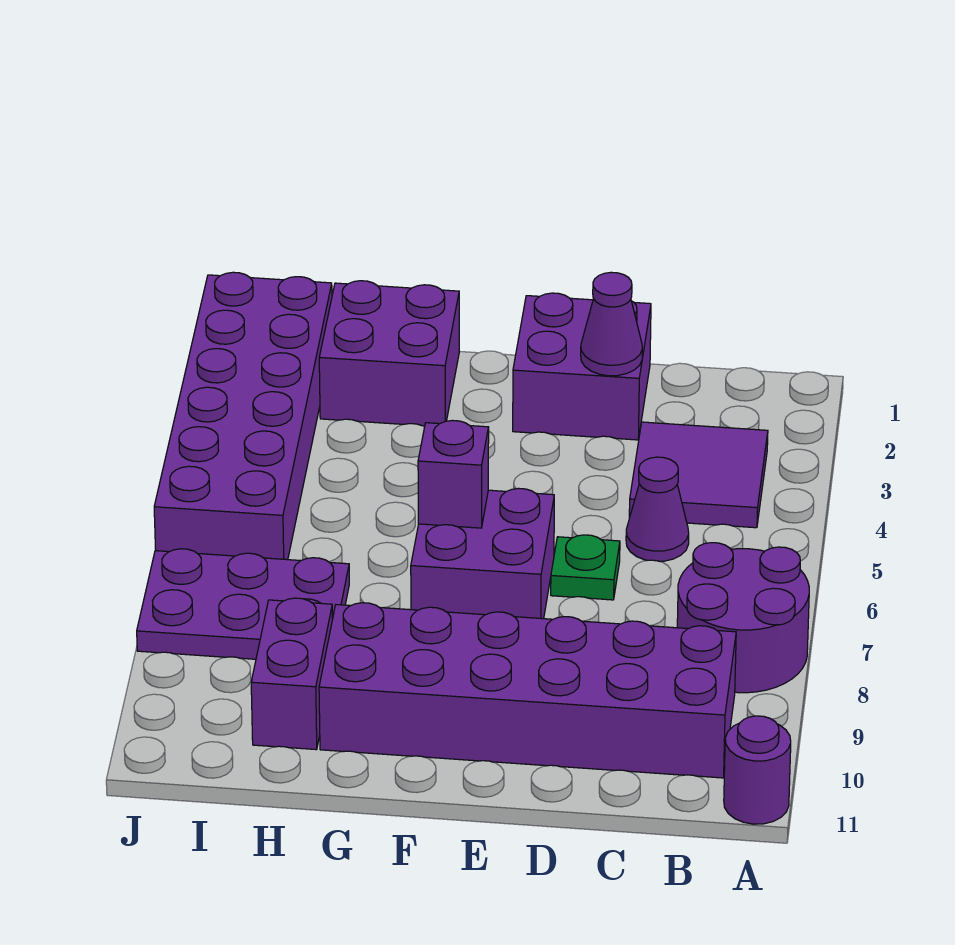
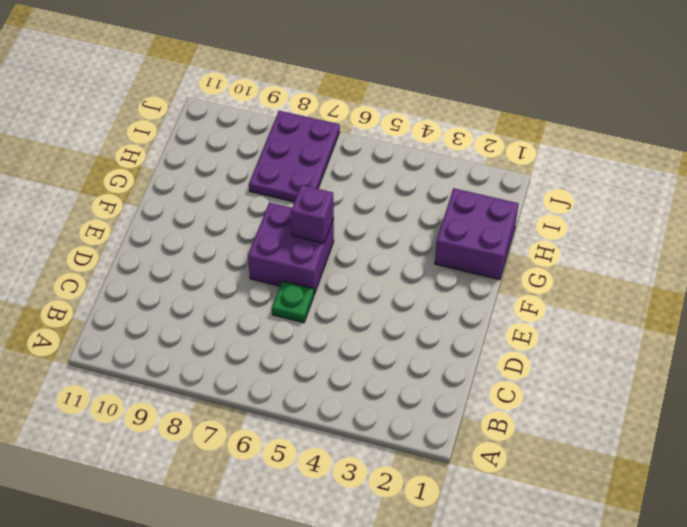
none -> purple 2x2 round brick [677,543,809,693]
none -> purple 1x1 round brick [724,716,791,824]
none -> purple 2x2 tile [629,422,768,528]

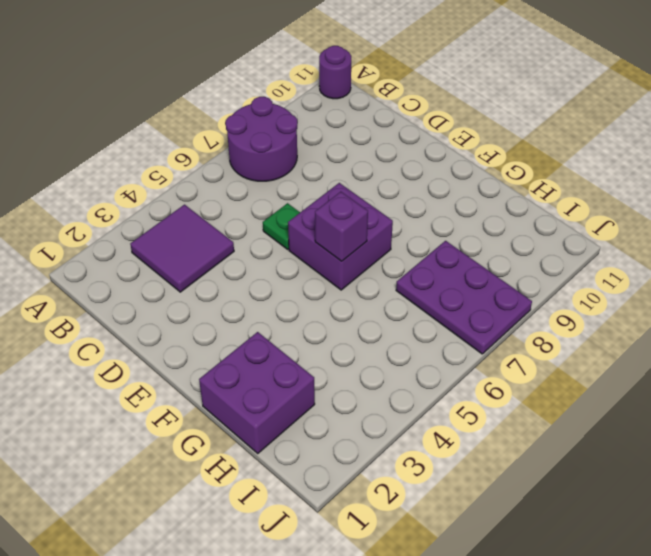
none -> purple 2x6 brick [319,603,736,778]
none -> purple 1x1 cone [626,457,689,561]
none -> purple 2x2 brick [513,293,651,440]

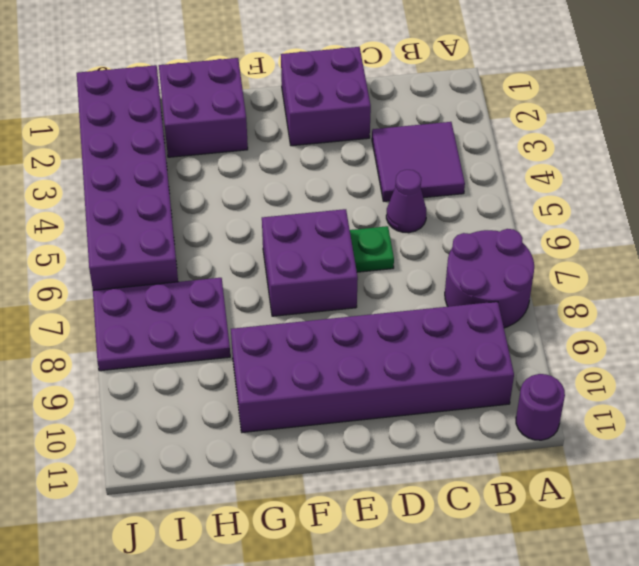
none -> purple 1x2 brick [251,598,332,750]
none -> purple 1x1 cone [581,272,642,376]
none -> purple 1x1 brick [418,420,489,528]

